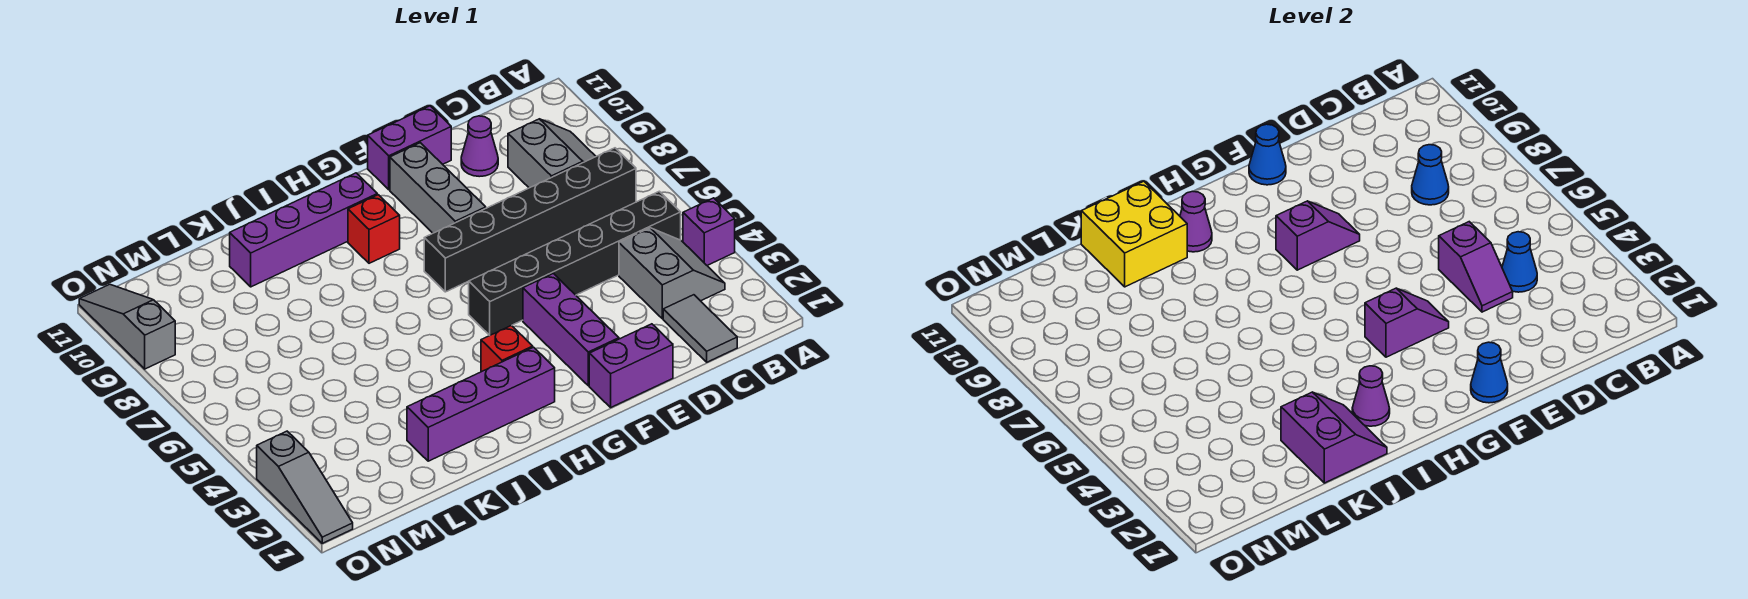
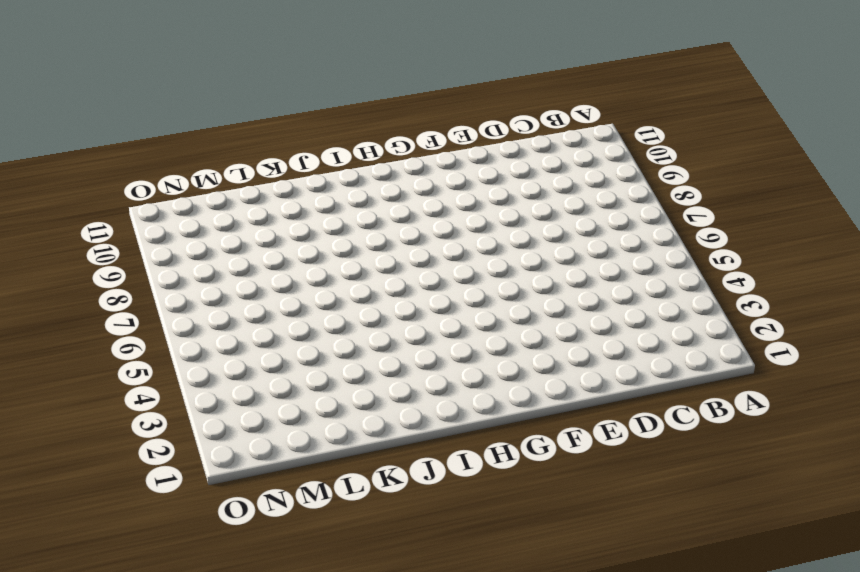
none -> purple 1x1 brick [683,198,735,265]
none -> grey 2x2 slope [619,228,725,319]
none -> black 1x6 brick [469,191,681,335]

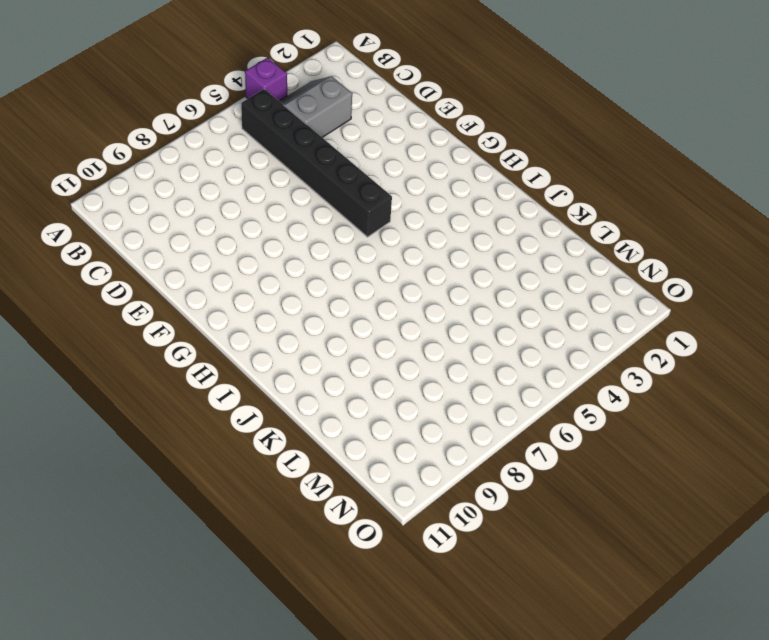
none -> black 1x6 brick [424,148,636,292]
none -> grey 2x2 slope [508,119,596,188]
none -> grey 1x2 tile [663,295,737,362]

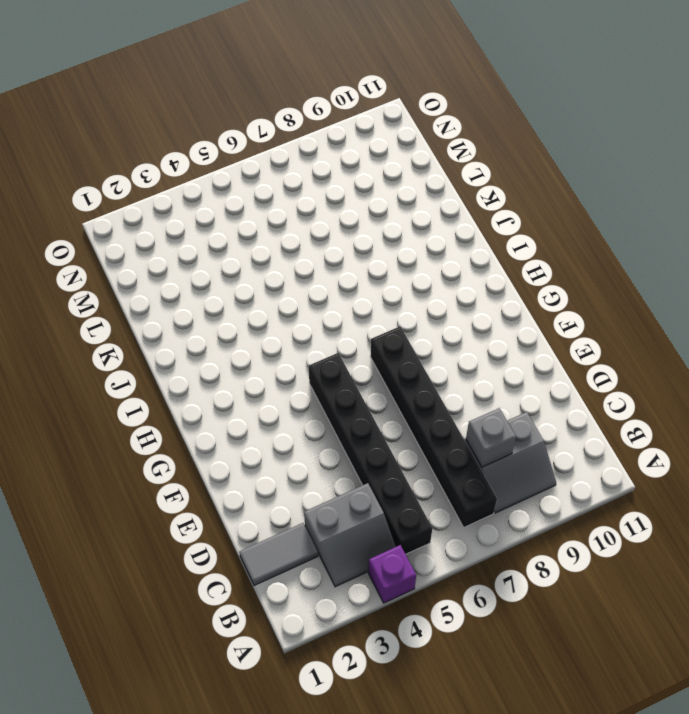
grey 1x1 brick [466,408,516,467] -> blue 1x1 cone [1412,145,1449,205]
none -> purple 1x1 cone [461,116,498,177]
none -> purple 1x2 brick [589,324,673,407]
none -> purple 1x2 brick [368,106,451,190]

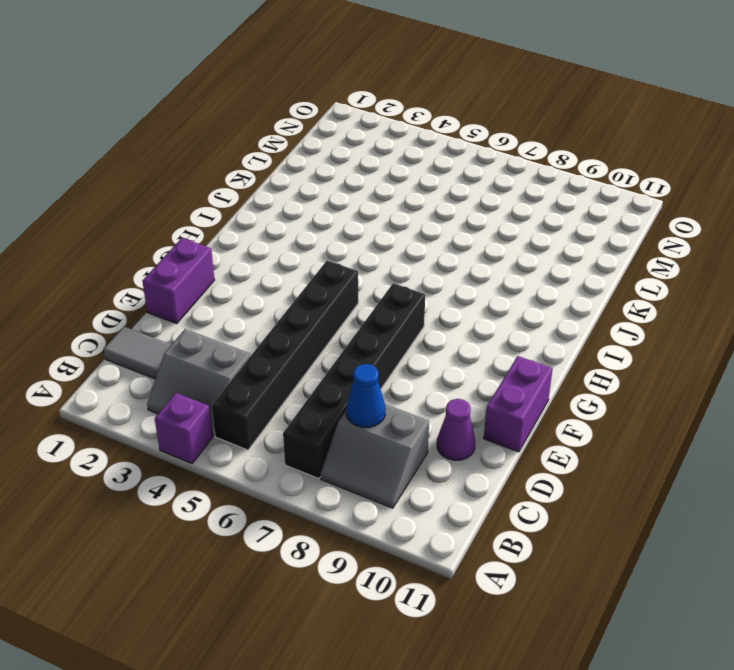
none -> purple 1x3 brick [523,274,619,386]
none -> grey 1x3 brick [390,143,486,233]
none -> purple 1x4 brick [407,347,555,461]

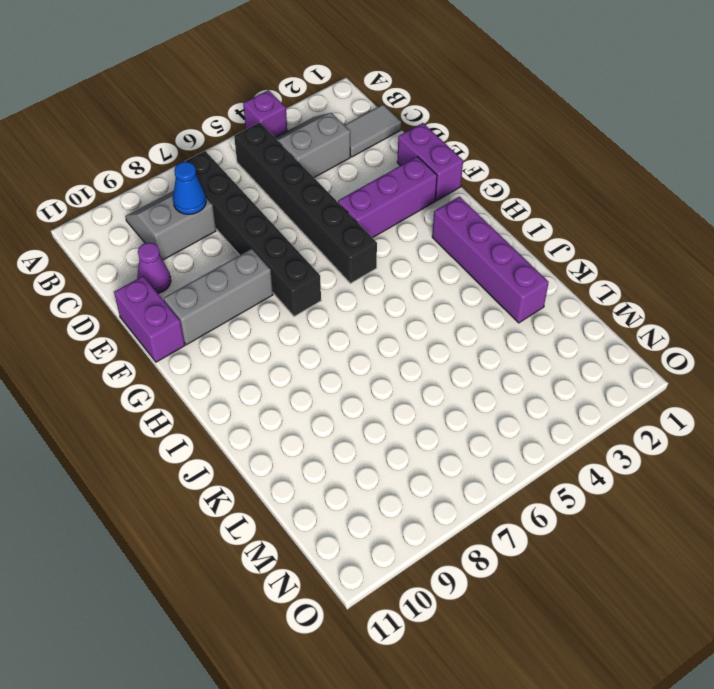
none -> red 1x1 brick [481,325,533,372]
none -> red 1x1 brick [348,195,400,263]
none -> purple 1x4 brick [230,173,377,287]

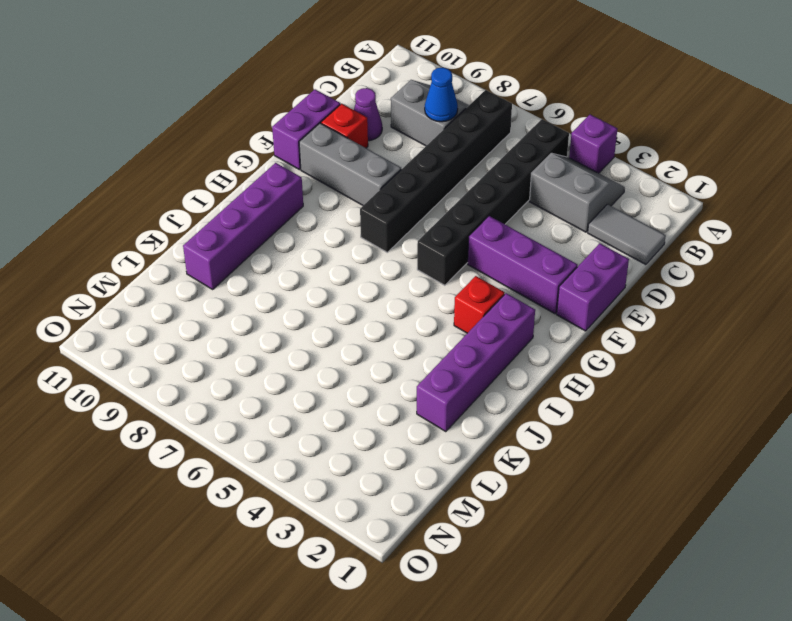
red 1x1 brick [321,104,368,148] -> red 1x1 brick moved to [348,195,400,263]
none -> grey 1x3 slope [257,431,353,543]
none -> grey 1x3 slope [79,284,175,369]
none -> blue 1x1 cone [1502,232,1537,292]

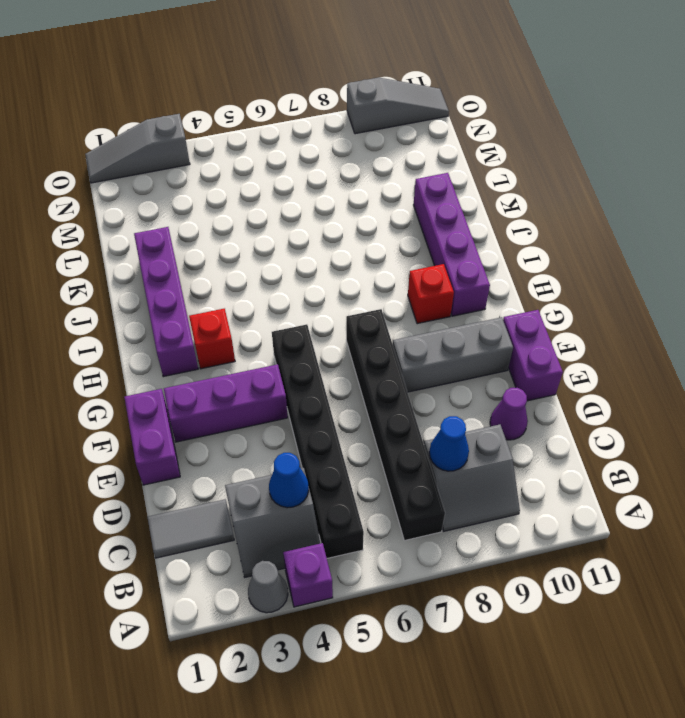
grey 1x1 cone [248,561,288,613] -> none
none -> purple 1x2 slope [1439,222,1513,312]
none -> blue 1x1 cone [1471,342,1508,403]
none -> purple 1x2 slope [1365,288,1449,357]

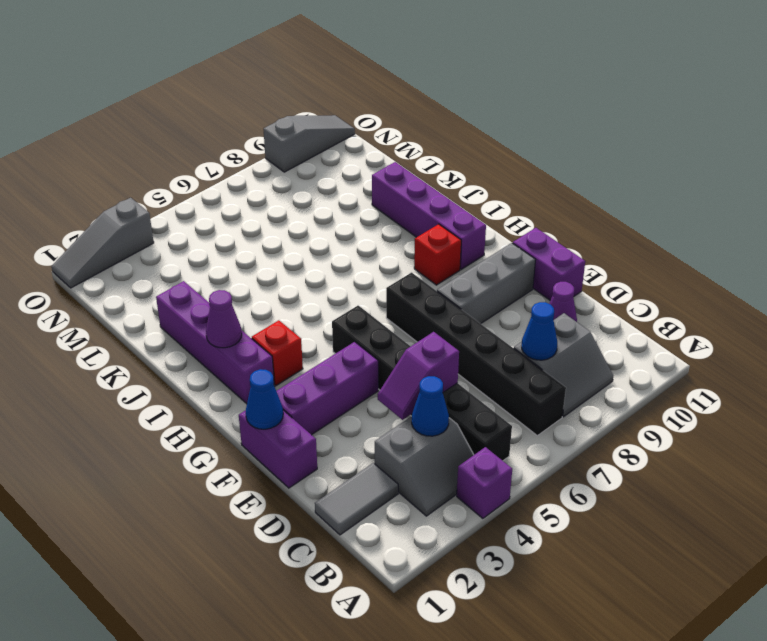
none -> purple 1x2 slope [1365,288,1449,357]
none -> purple 1x2 slope [1276,201,1360,270]
none -> blue 1x1 cone [1249,124,1286,185]

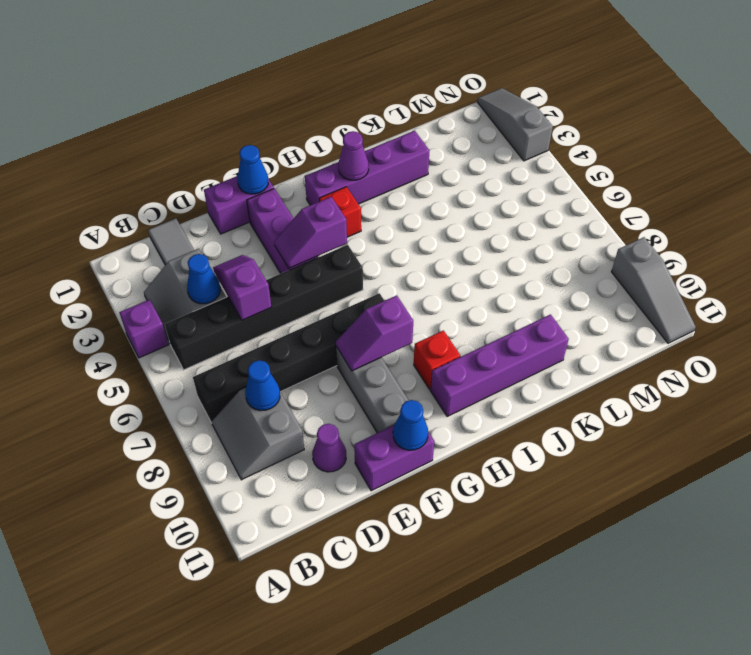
none -> purple 1x1 cone [1180,191,1212,252]
none -> purple 2x2 slope [1281,392,1387,483]
none -> yellow 2x2 brick [1081,181,1187,287]

